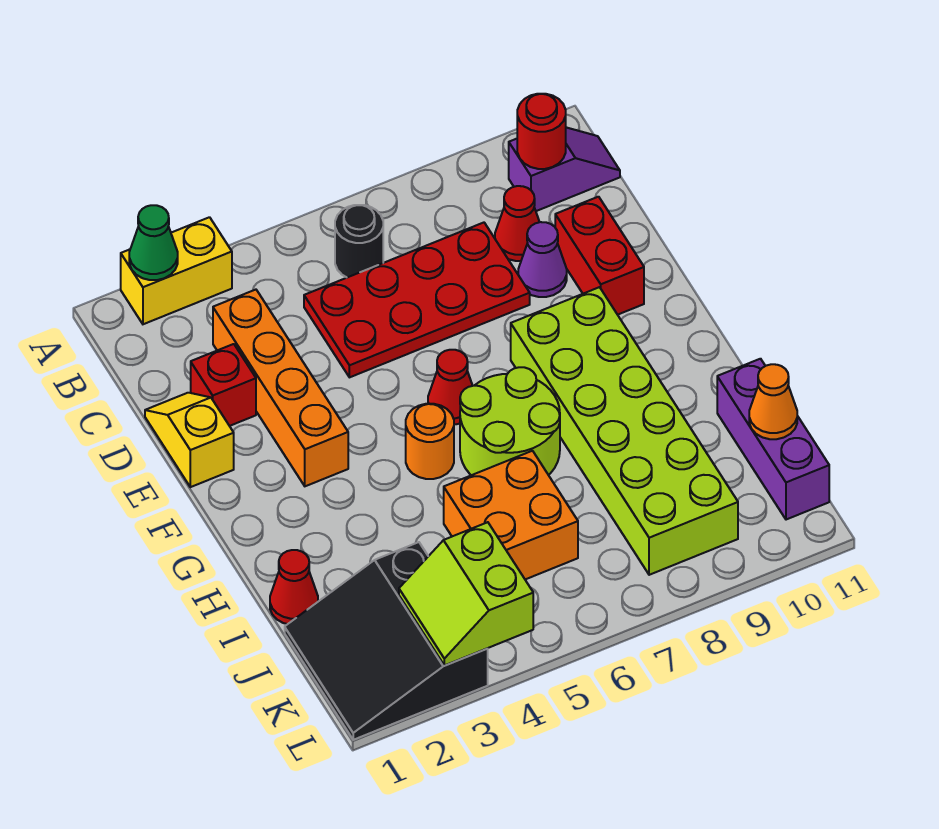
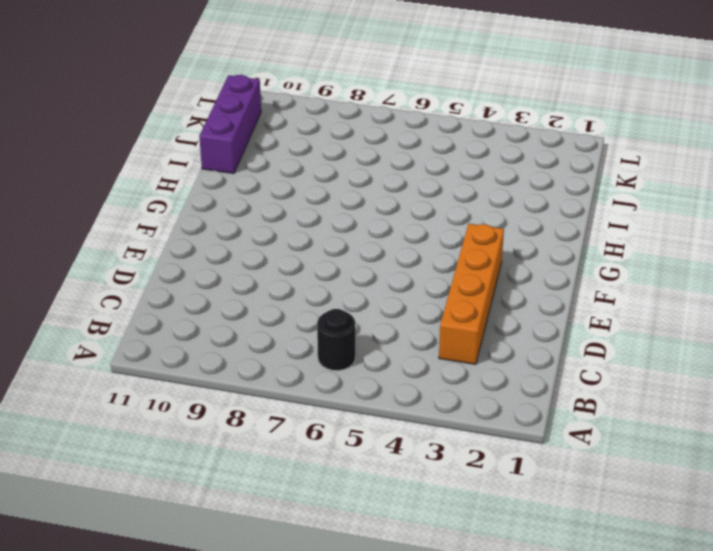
none -> yellow 1x2 brick [121,217,232,324]
none -> purple 1x2 slope [509,127,620,211]
none -> red 2x4 plate [304,223,530,377]

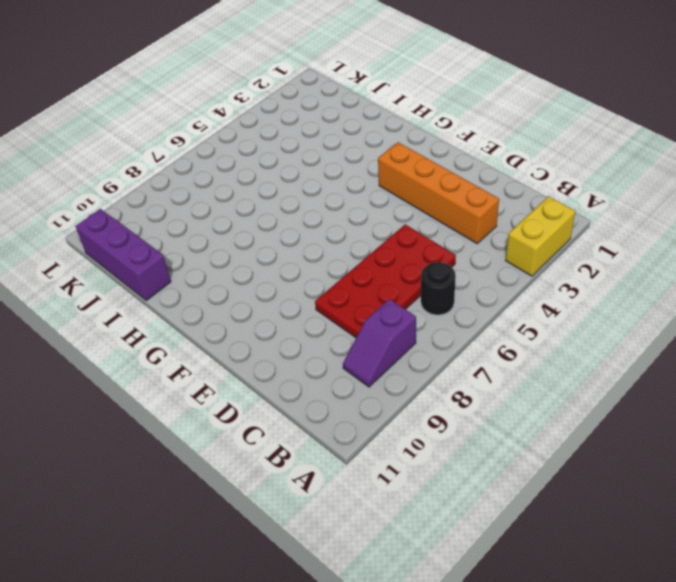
purple 1x2 slope [343,299,416,387] -> purple 1x2 slope moved to [509,127,620,211]
none -> red 1x1 cone [495,186,539,261]
none -> yellow 1x2 slope [145,393,234,487]
none -> red 1x1 brick [191,344,256,426]

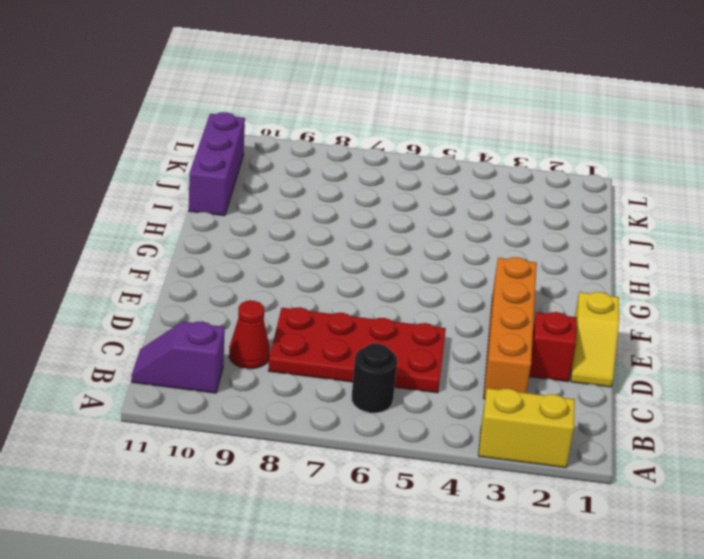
none -> purple 1x1 cone [518,222,567,297]
none -> red 1x2 brick [555,197,644,315]
none -> red 1x1 cone [428,350,473,424]

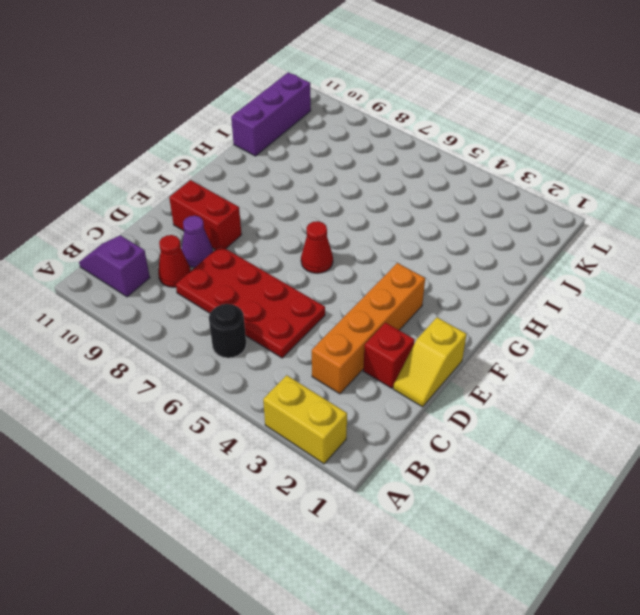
red 1x2 brick [169,180,242,250] -> red 1x2 brick turned to [555,197,644,315]
none -> lime 2x6 brick [511,287,738,575]
none -> orange 1x1 round brick [406,404,454,479]
none -> lime 2x2 round brick [460,367,560,475]

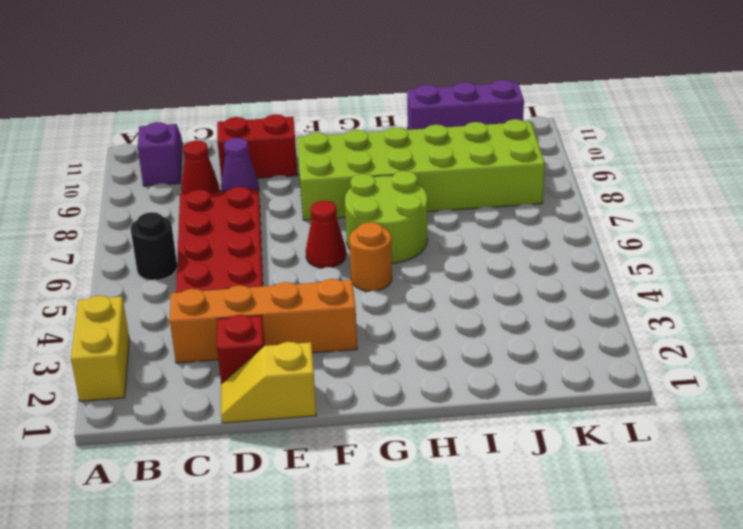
none -> red 1x1 cone [270,550,318,624]
none -> orange 2x2 brick [444,451,578,579]
none -> black 3x3 slope [285,542,488,740]

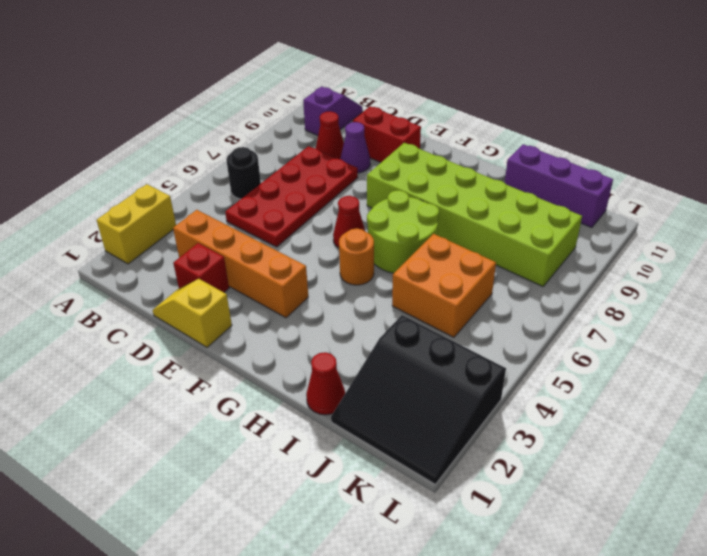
none -> green 1x1 cone [129,205,178,280]
none -> red 1x1 round brick [517,94,566,169]
none -> orange 1x1 cone [749,364,797,439]

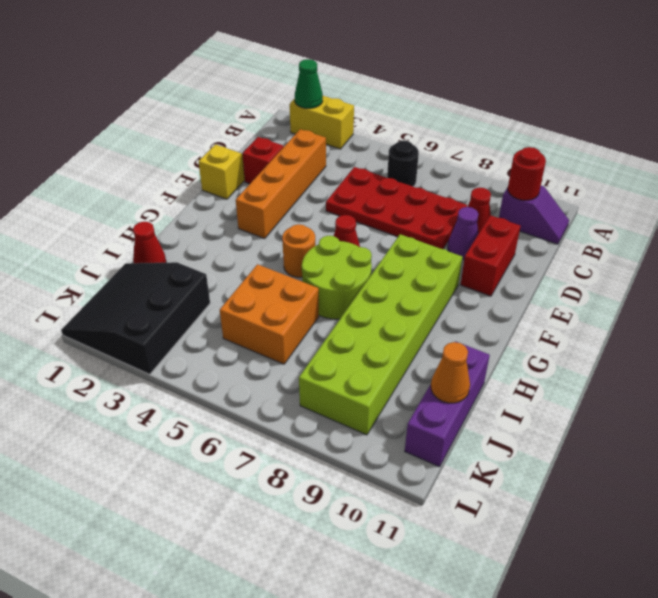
none -> lime 2x2 slope [399,522,533,665]

